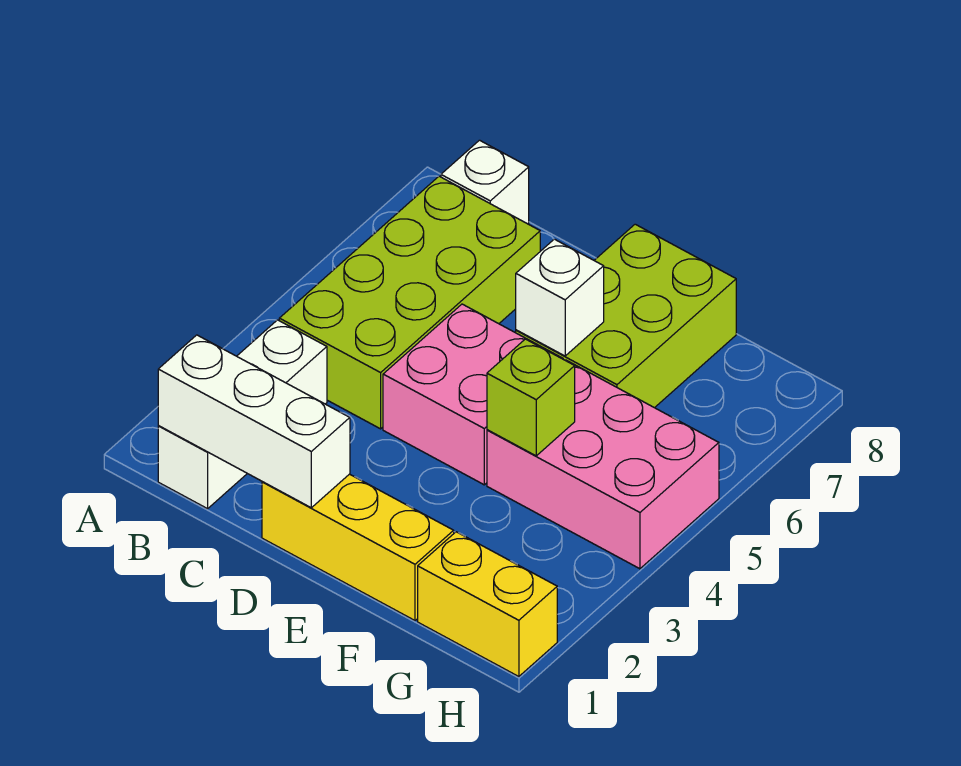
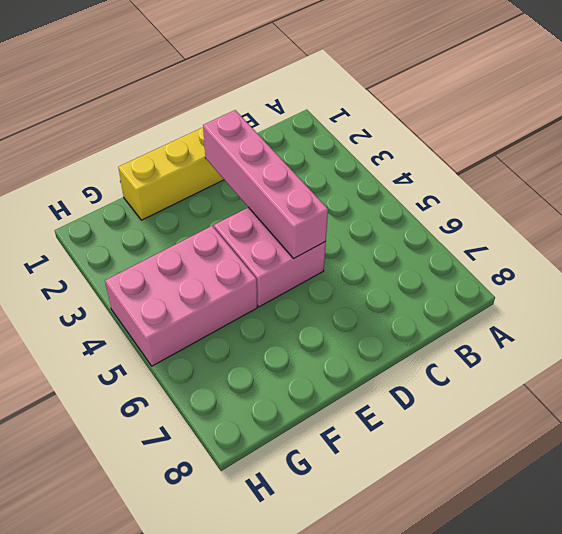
pink 1x4 brick [203,110,328,259] -> none
none -> white 1x3 brick [158,320,327,509]
none -> lime 2x4 brick [279,176,540,429]

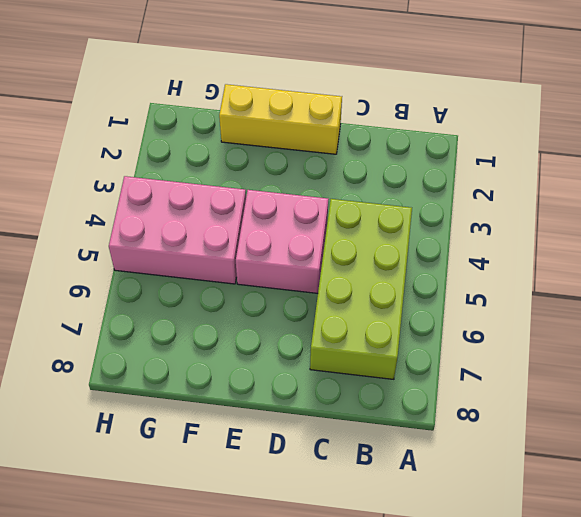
none -> white 1x3 brick [158,320,327,509]
none -> white 1x1 brick [441,140,529,224]

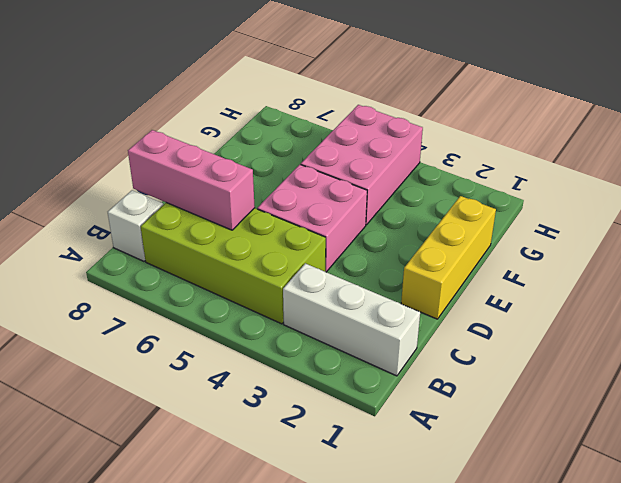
pink 1x3 brick [128,130,255,230] -> none
none -> lime 2x3 brick [516,224,736,408]
none -> yellow 1x2 brick [418,532,557,677]

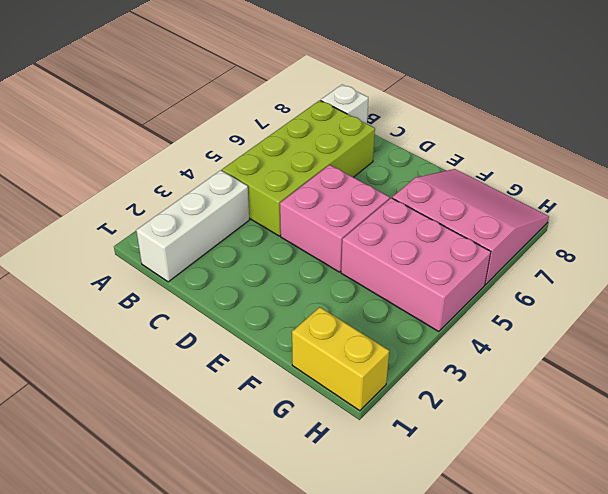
pink 3x3 slope [392,169,549,285] -> lime 2x3 brick [516,224,736,408]
none -> yellow 1x3 brick [262,474,454,620]
none -> white 1x3 brick [158,335,350,508]

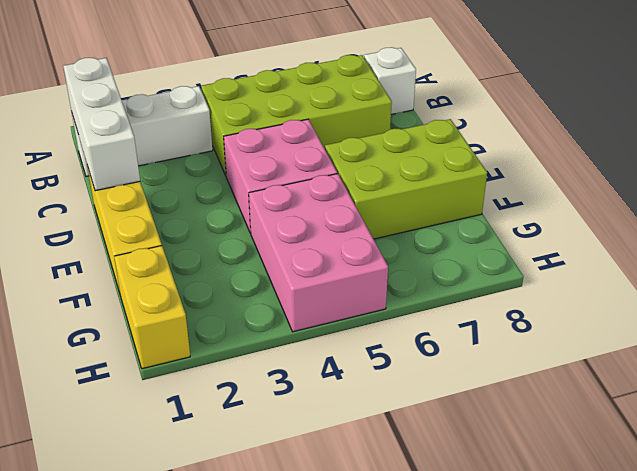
none -> white 1x1 brick [516,239,604,356]
none -> lime 1x1 brick [487,339,575,456]

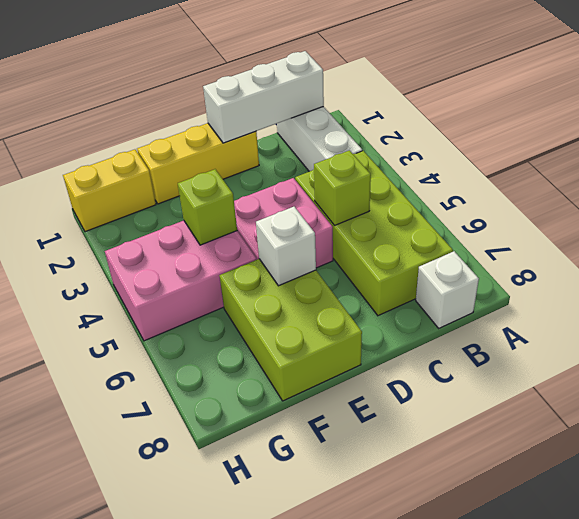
lime 1x1 brick [314,150,371,226] -> none

